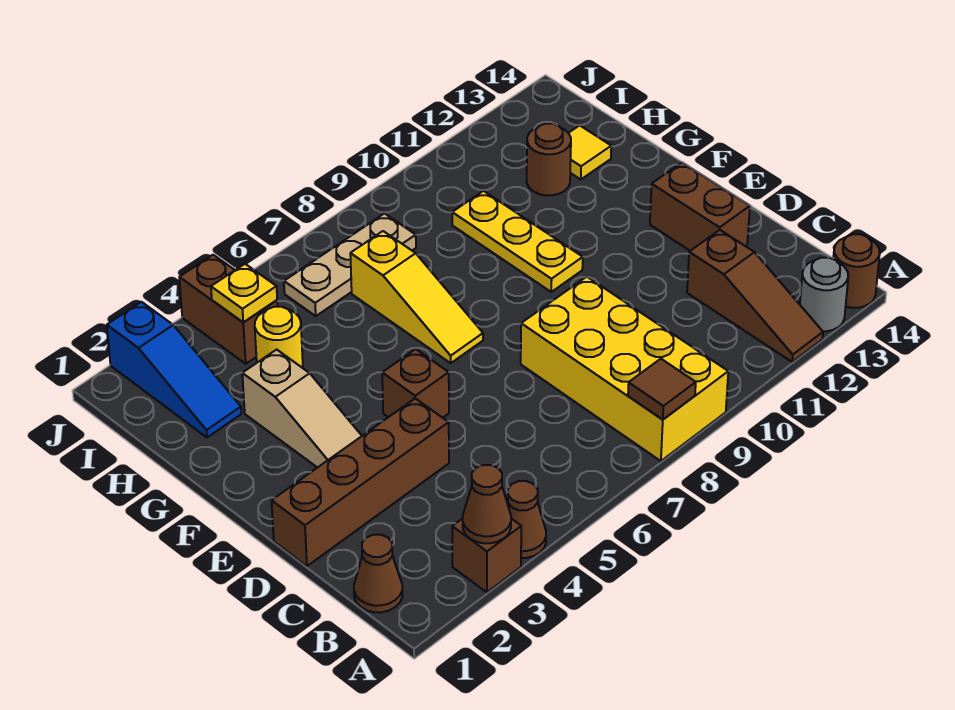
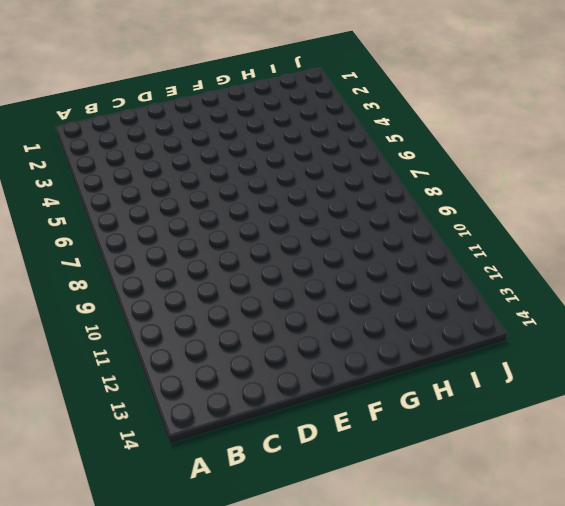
none -> brown 1x1 brick [452,518,521,592]
none -> brown 1x1 cone [507,481,546,558]
none -> yellow 2x4 brick [521,277,728,461]

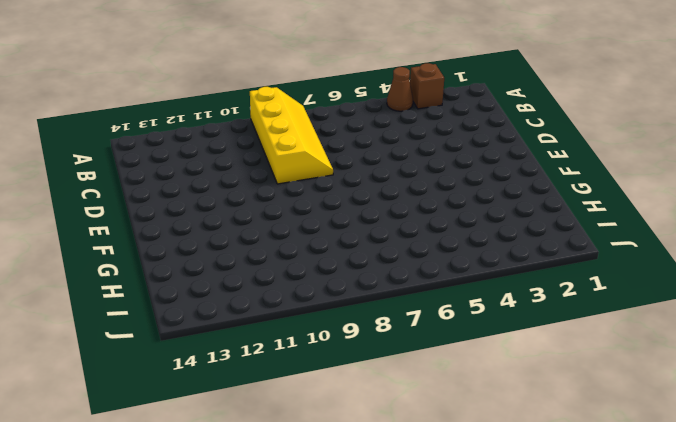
yellow 2x4 slope [250,87,333,184] -> yellow 2x4 brick [521,277,728,461]
none -> brown 1x3 slope [687,230,823,362]
none -> grey 1x1 round brick [800,258,848,331]
none -> brown 1x1 round brick [833,234,880,308]

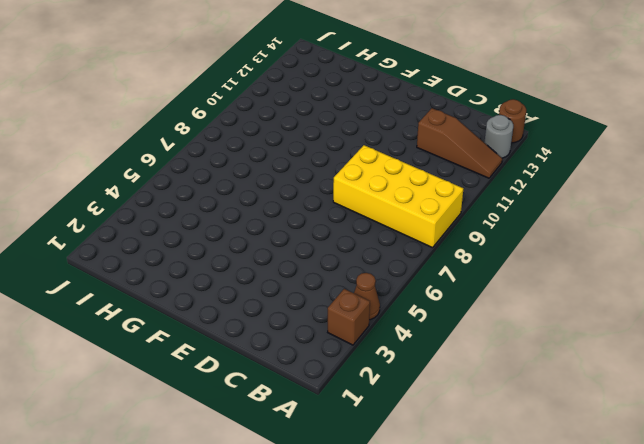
none -> brown 1x1 cone [354,535,402,612]
none -> brown 1x4 brick [272,398,449,566]
none -> brown 1x2 brick [650,163,750,251]

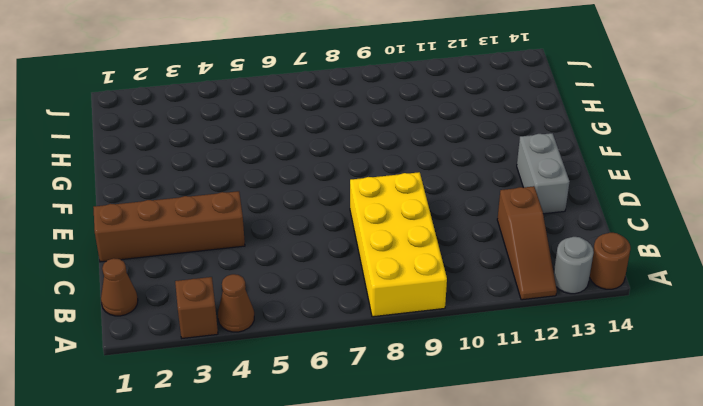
grey 1x2 brick [517,133,570,214] -> brown 1x2 brick [650,163,750,251]
none -> tan 1x3 slope [242,350,362,468]
none -> brown 1x1 brick [382,349,449,418]
none -> yellow 1x3 slope [350,231,483,363]

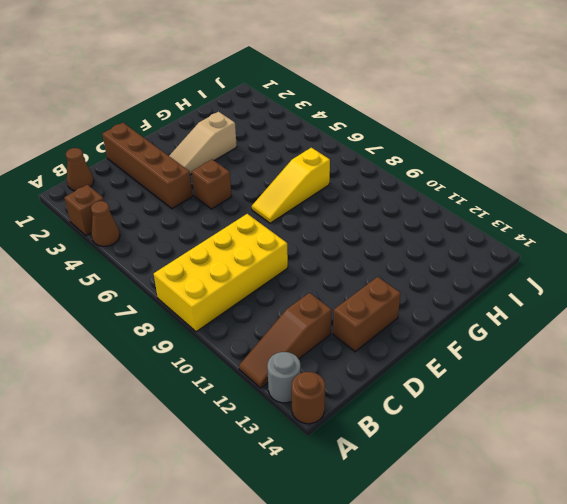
none -> yellow 1x3 plate [452,191,583,292]
none -> blue 1x3 slope [107,302,241,437]
none -> yellow 1x1 round brick [255,307,303,367]

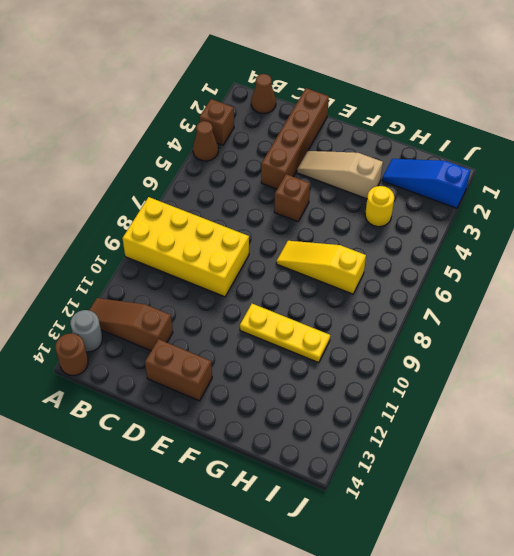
none -> brown 1x1 round brick [527,124,571,195]
none -> yellow 1x1 tile [569,125,611,179]
none -> brown 1x2 brick [179,255,278,364]

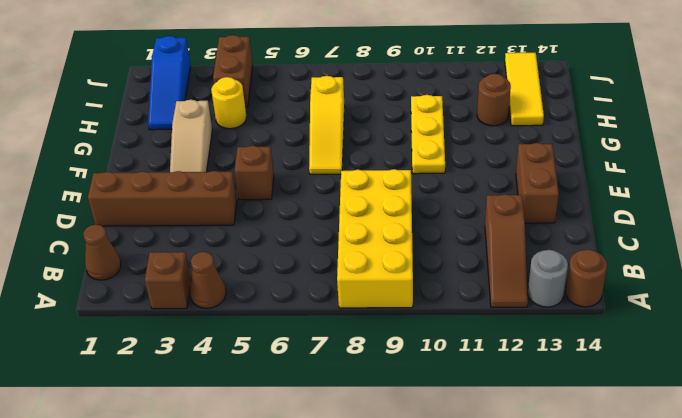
yellow 1x3 tile [505,53,544,126] -> yellow 1x1 tile [569,125,611,179]
none -> tan 1x3 plate [284,214,416,316]
none -> brown 1x1 cone [463,465,511,543]
none -> brown 1x1 tile [628,359,696,419]

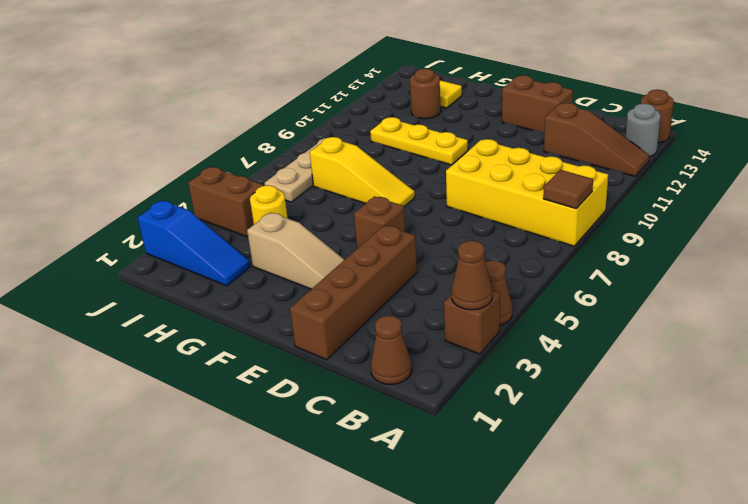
none -> yellow 1x1 plate [211,264,277,322]

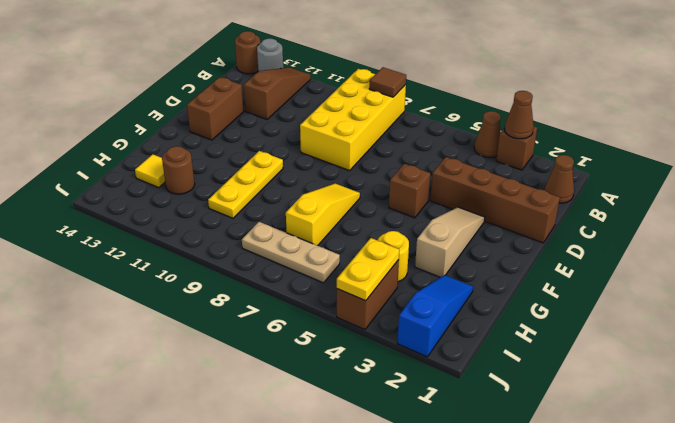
yellow 1x2 plate [337,238,399,301] -> yellow 1x1 plate [211,264,277,322]

